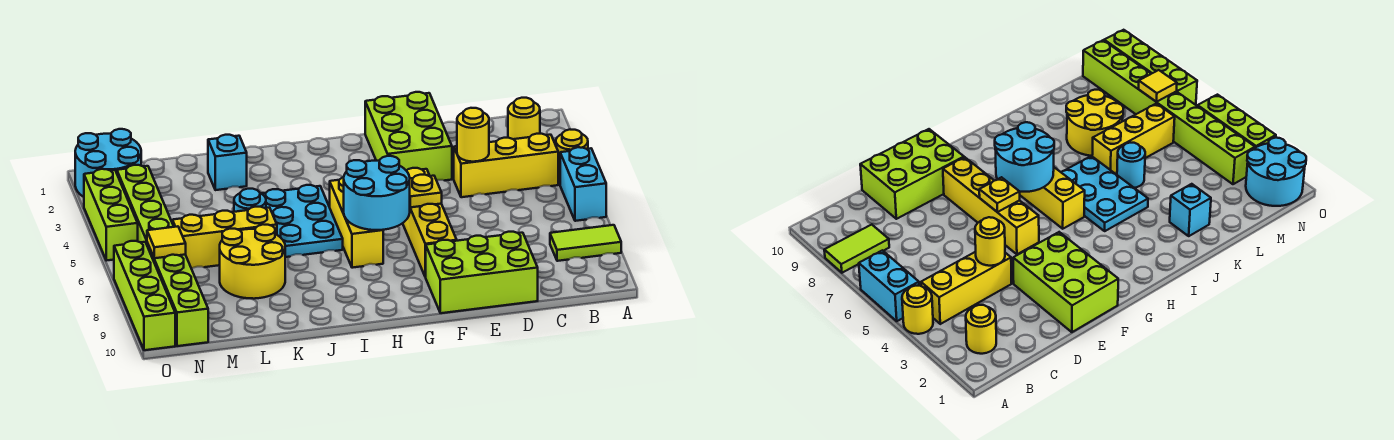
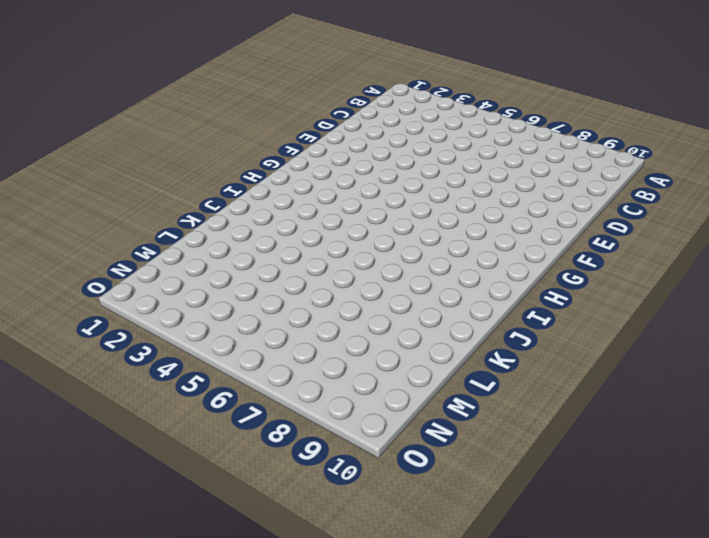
none -> yellow 1x1 round brick [556,130,588,180]
none -> cyan 1x2 brick [560,147,606,221]
none -> lime 1x2 tile [550,225,621,261]

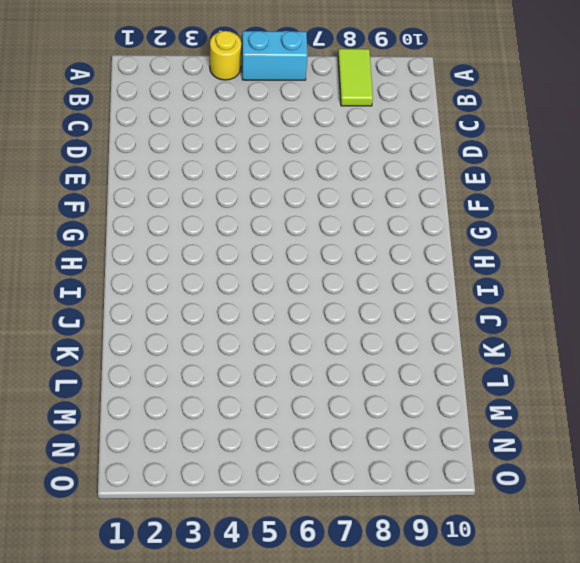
none -> yellow 1x1 round brick [508,98,540,139]
none -> yellow 1x3 brick [454,134,558,197]
none -> lime 2x3 brick [426,232,538,313]

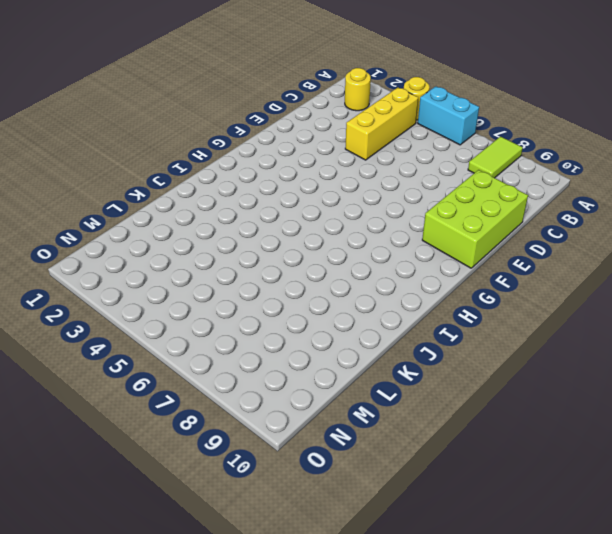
none -> lime 2x3 brick [365,92,452,181]
none -> yellow 1x4 brick [403,168,457,277]
none -> yellow 1x3 brick [330,177,383,268]

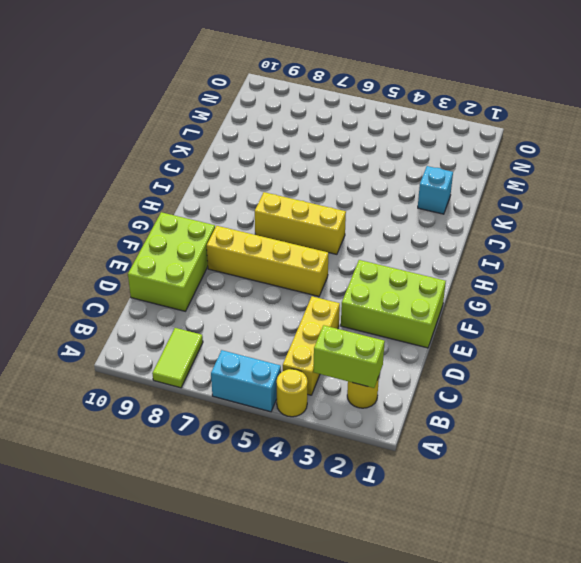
lime 1x2 brick [313,325,385,388] -> none
none -> cyan 2x3 plate [261,185,343,257]
none -> cyan 1x1 round brick [234,189,266,212]
none -> yellow 1x3 brick [172,207,277,269]

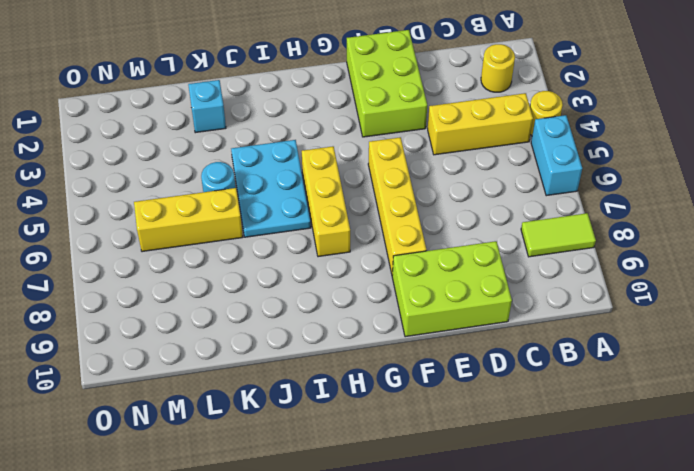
none -> yellow 2x2 round brick [220,224,285,299]
none -> cyan 2x2 round brick [75,129,141,197]
none -> lime 1x8 brick [117,165,208,346]

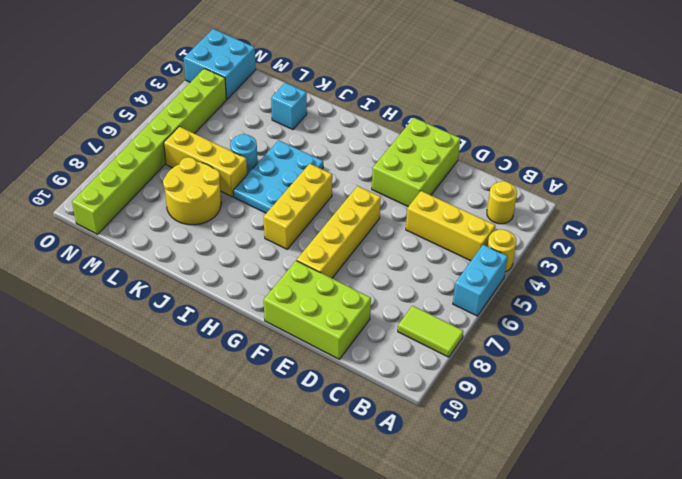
cyan 2x2 brick [184,29,256,99] -> cyan 2x2 round brick [75,129,141,197]
none -> lime 1x3 brick [84,169,138,260]
none -> lime 1x4 brick [114,241,175,350]
none -> yellow 1x1 round brick [457,108,489,162]

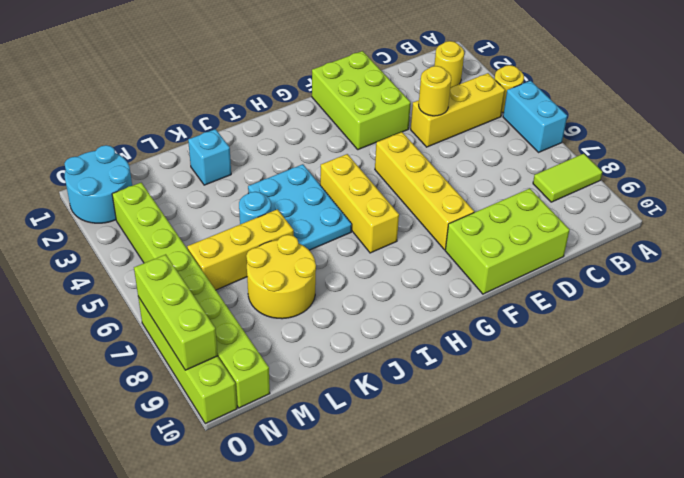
lime 1x3 brick [134,254,218,370] -> lime 1x3 brick moved to [84,169,138,260]
none -> yellow 1x1 plate [410,174,442,207]
none -> cyan 2x2 round brick [344,156,410,230]
none -> yellow 1x1 tile [147,226,186,258]

